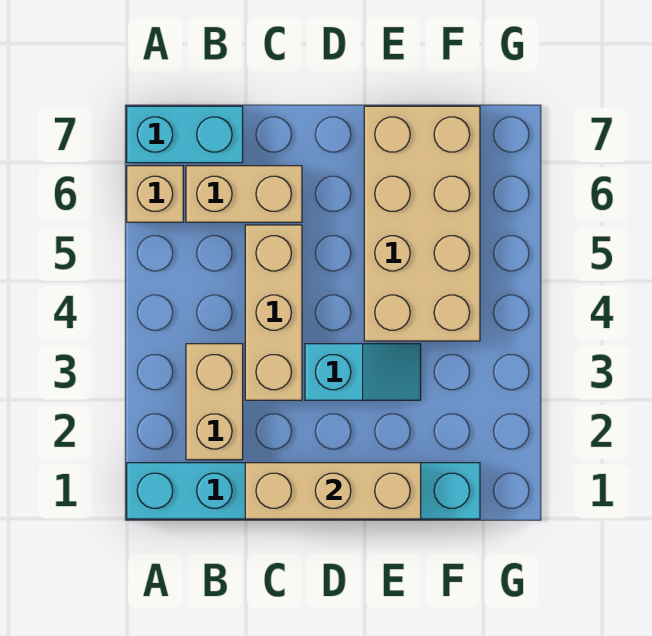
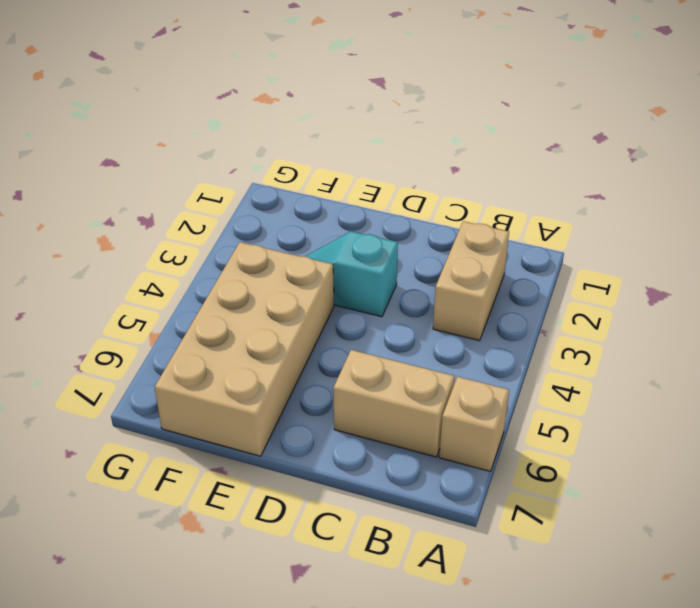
none -> cyan 1x6 brick [127,463,480,519]
none -> cyan 1x2 brick [127,106,243,163]

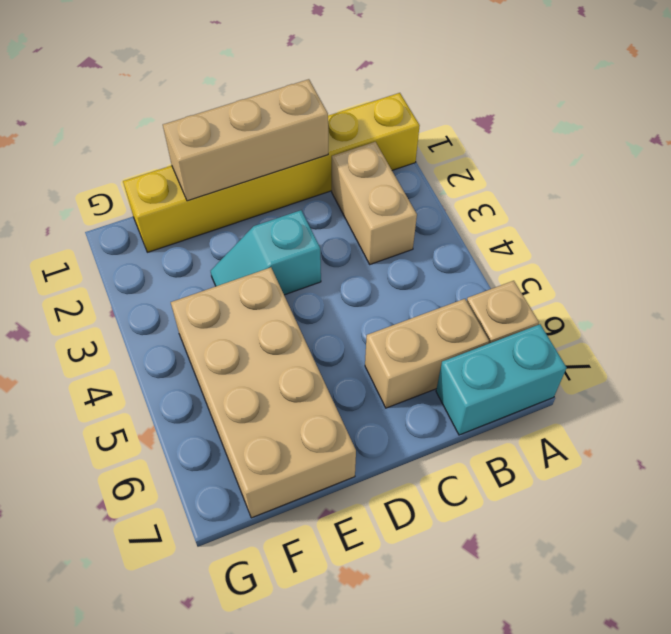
yellow 1x6 brick [123,93,420,252] -> cyan 1x6 brick [127,463,480,519]
none -> tan 1x3 brick [245,225,302,400]

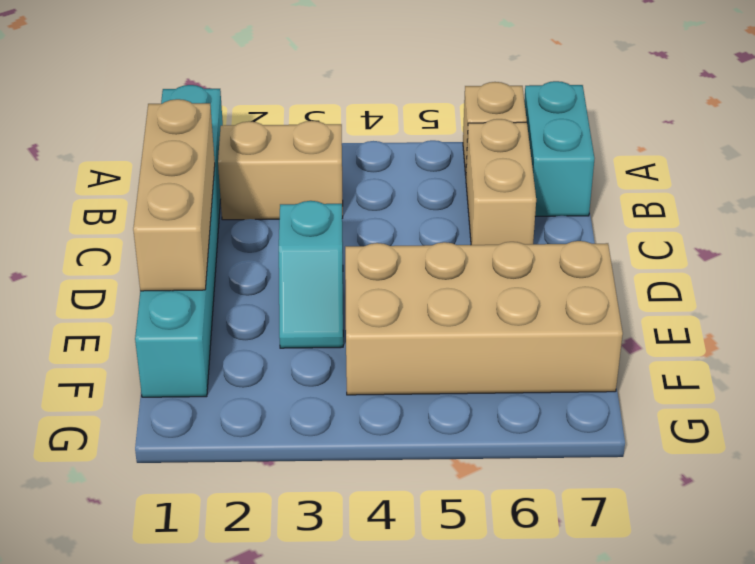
none -> tan 1x3 brick [245,225,302,400]

